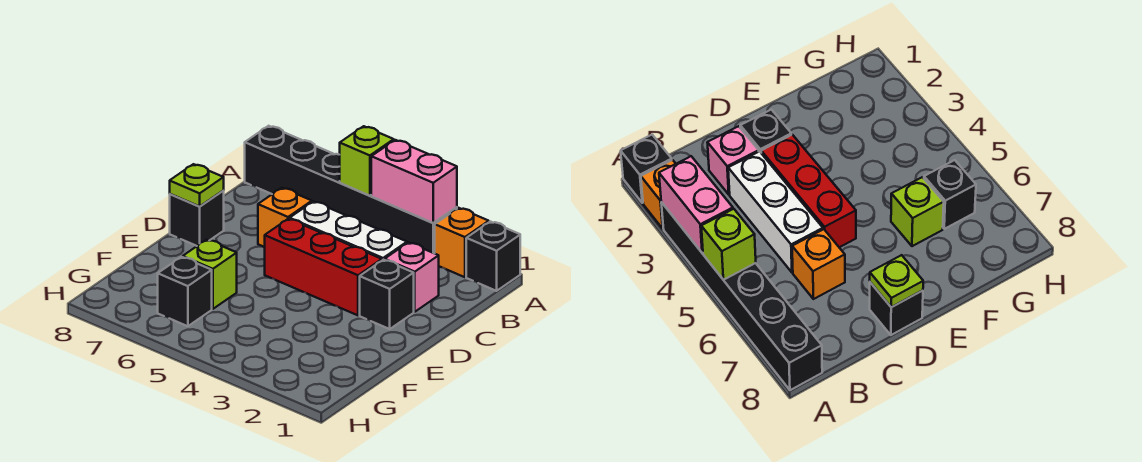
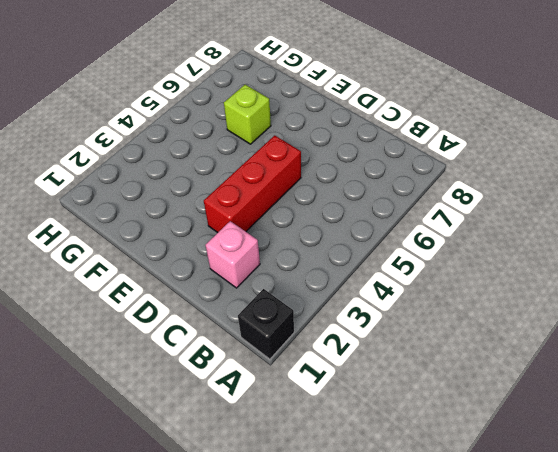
none -> orange 1x1 brick [435,208,489,277]
none -> black 1x6 brick [245,126,457,253]
none -> white 1x3 brick [290,201,407,260]

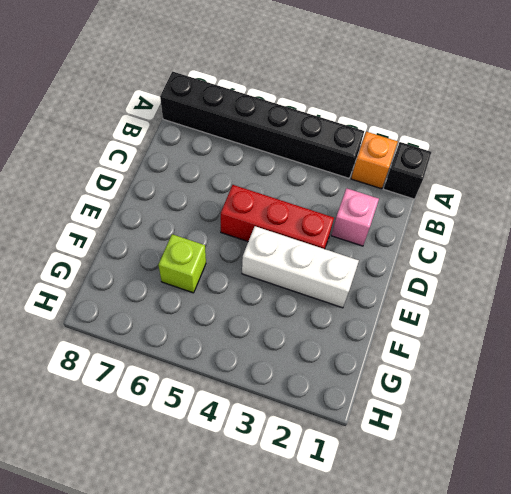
white 1x3 brick [242,226,359,308] -> white 1x3 brick moved to [290,201,407,260]
none -> orange 1x1 brick [258,188,312,247]
none -> black 1x1 brick [360,260,414,329]
none -> black 1x1 brick [170,191,224,246]

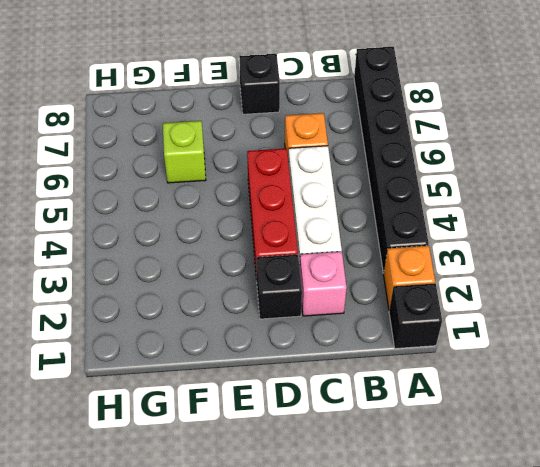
none -> black 1x1 brick [158,257,212,326]
none -> pink 1x2 brick [371,140,457,223]
none -> lime 1x1 brick [340,126,394,196]

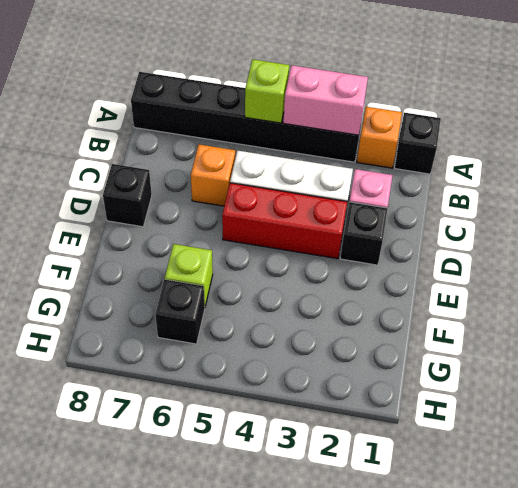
none -> lime 1x1 plate [170,164,224,207]

